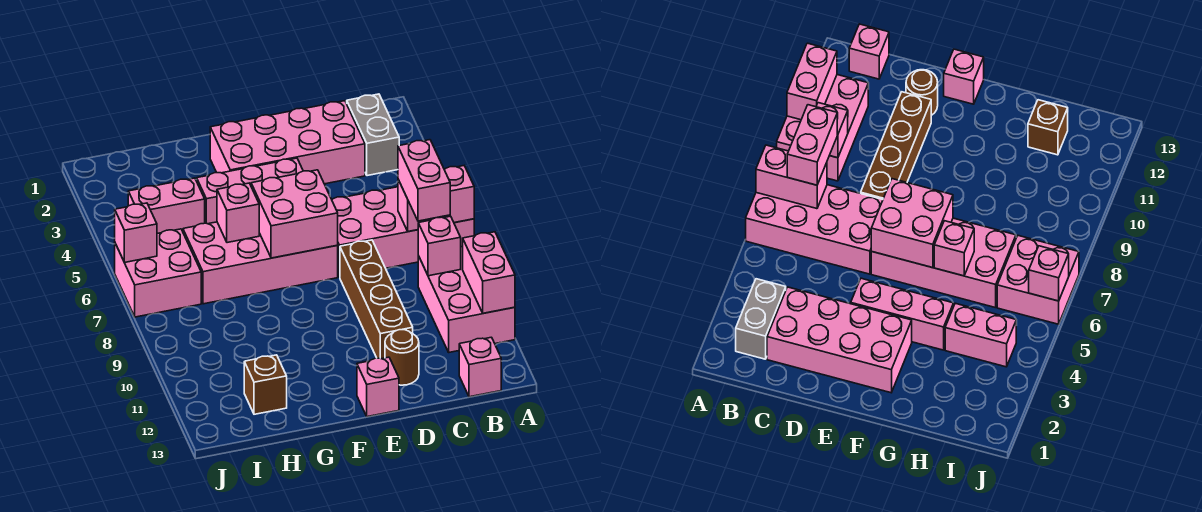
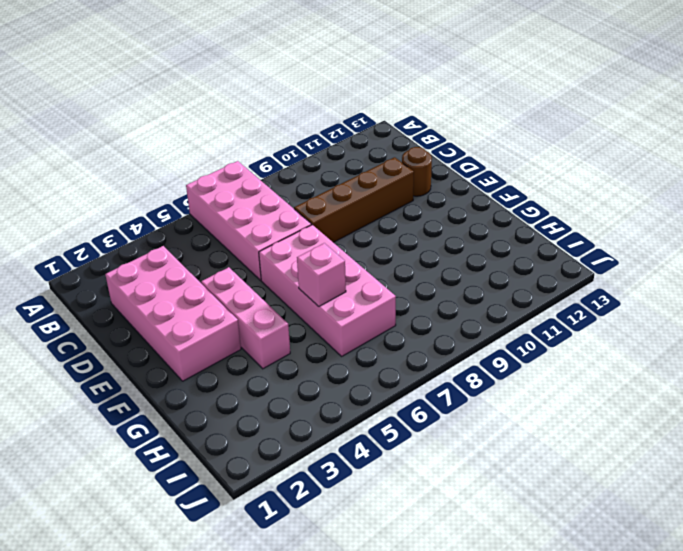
none -> pink 2x3 brick [418,247,515,352]
none -> grey 1x2 brick [347,94,399,176]
none -> pink 1x1 brick [459,337,501,397]

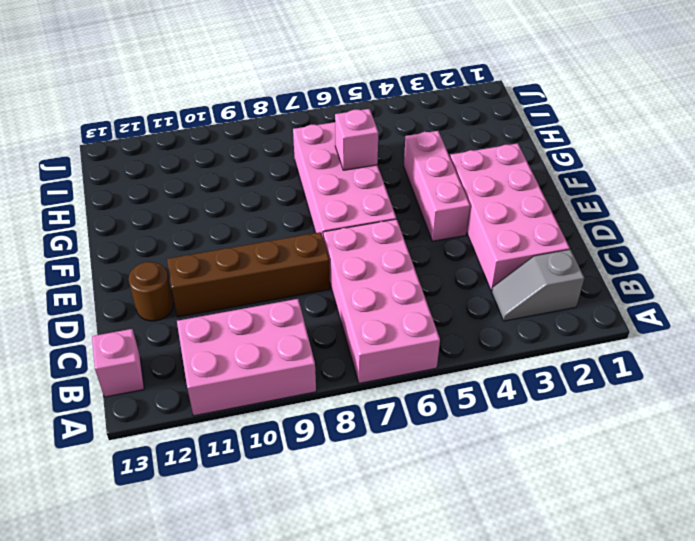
grey 1x2 slope [492,249,584,321] -> grey 1x2 brick [347,94,399,176]
none -> pink 1x1 brick [357,357,399,417]
none -> pink 1x2 brick [128,178,205,234]
none -> brown 1x1 brick [244,355,287,414]

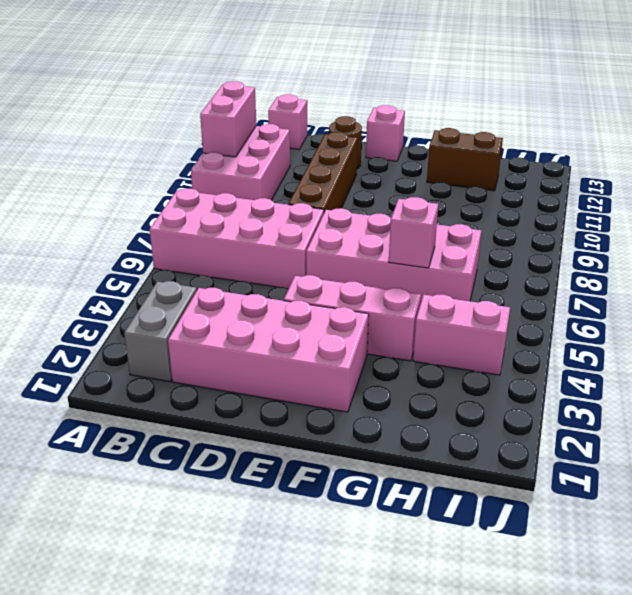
brown 1x2 brick [427,128,503,191] -> brown 1x1 brick [244,355,287,414]
none -> pink 2x2 brick [115,229,201,317]
none -> pink 1x2 brick [398,166,474,232]
none -> pink 1x1 brick [418,216,461,276]

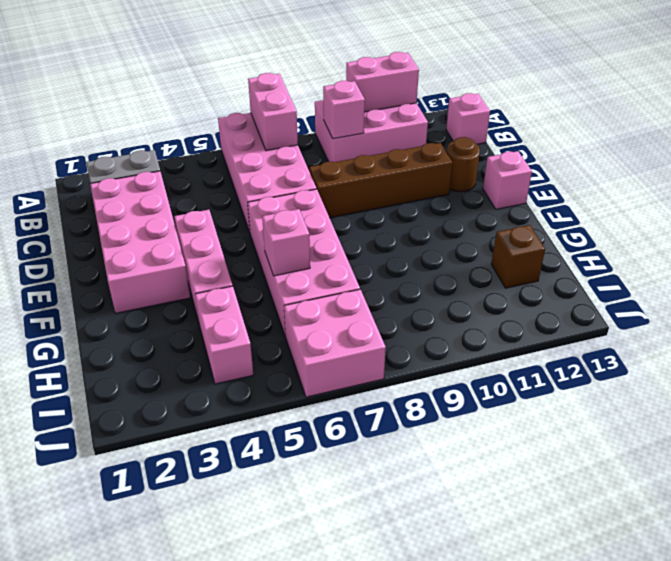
none -> pink 2x2 brick [251,170,338,258]
none -> pink 1x1 brick [115,203,157,262]
none -> pink 1x2 brick [398,140,450,221]

